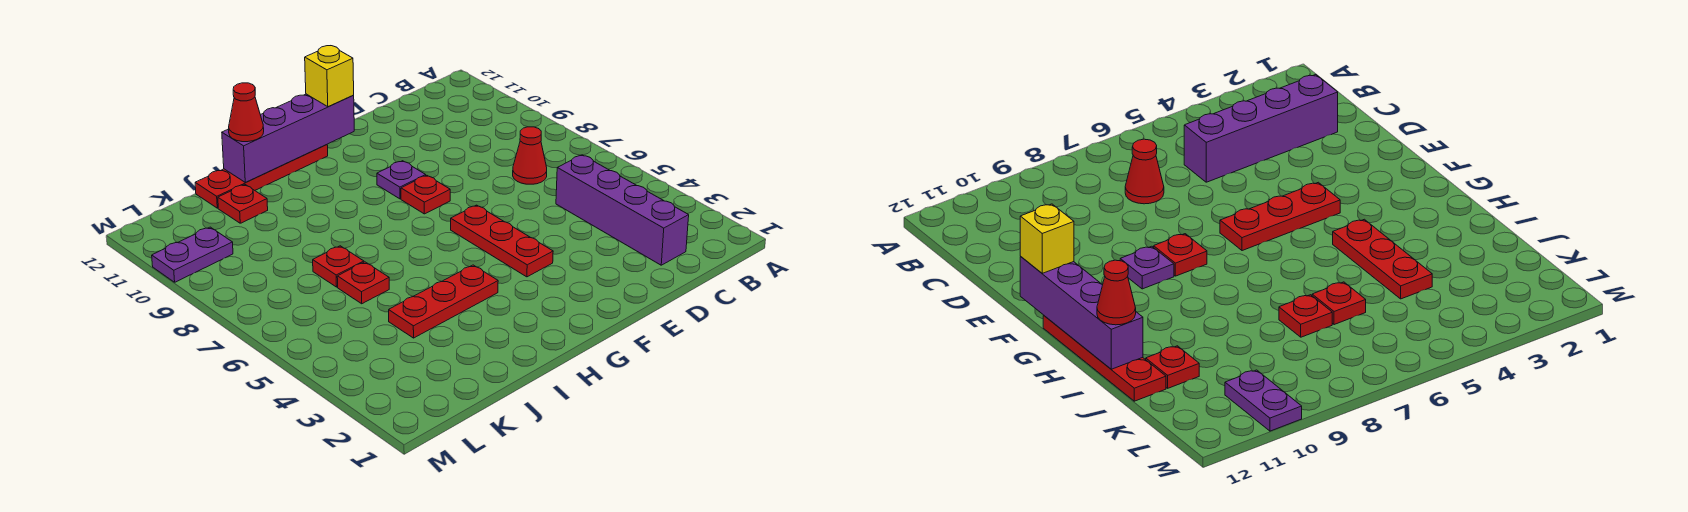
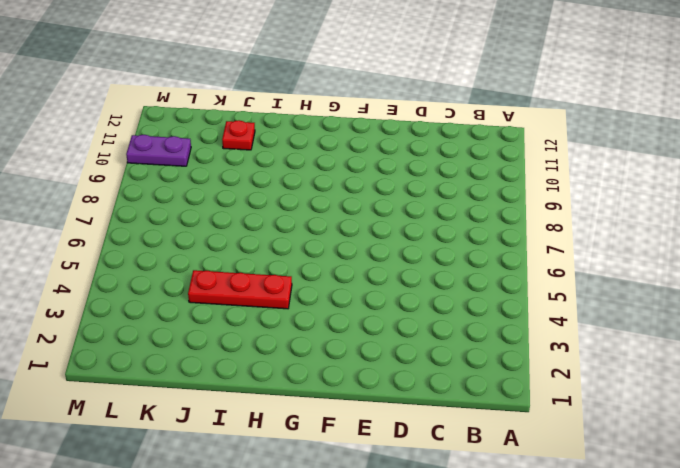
none -> purple 1x4 brick [556,155,689,265]
none -> red 1x1 cone [513,127,547,184]
none -> red 1x3 plate [451,205,553,277]

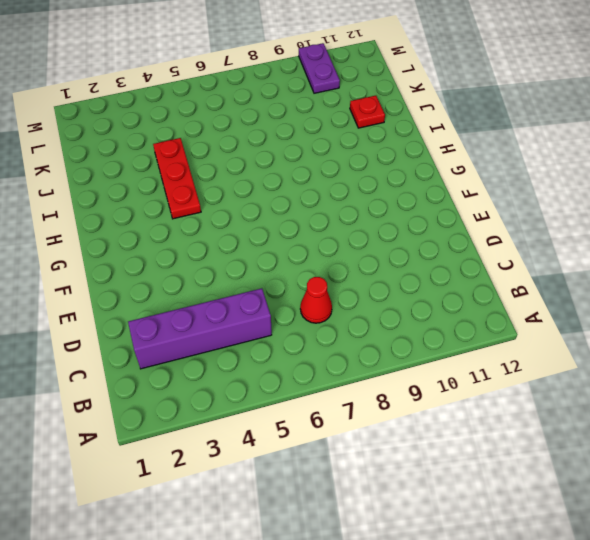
none -> red 1x3 plate [451,205,553,277]
none -> red 1x1 plate [401,175,450,214]
none -> purple 1x1 plate [377,161,426,199]

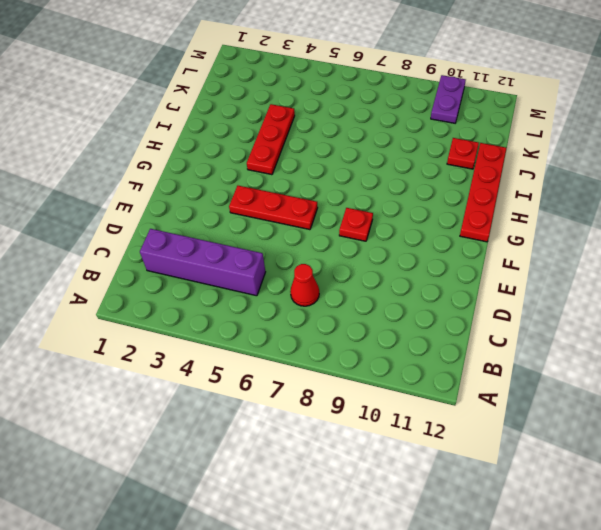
none -> purple 1x1 plate [377,161,426,199]
none -> red 1x1 plate [337,262,389,304]
none -> red 1x1 plate [313,246,364,287]

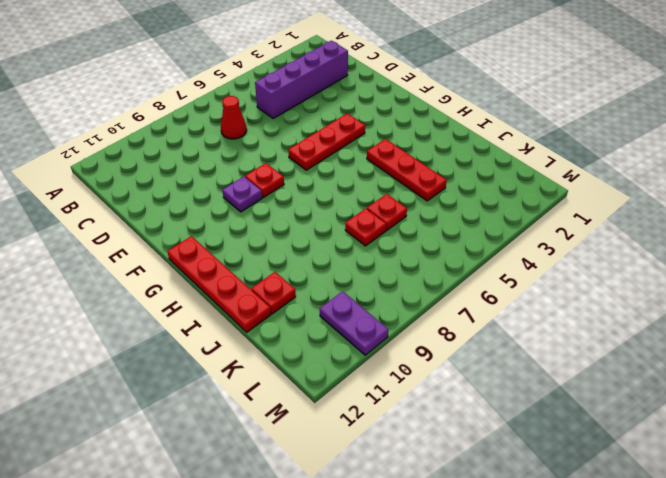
none -> purple 1x4 brick [222,94,354,182]
none -> yellow 1x1 brick [305,46,354,107]
none -> red 1x1 cone [229,83,264,142]

